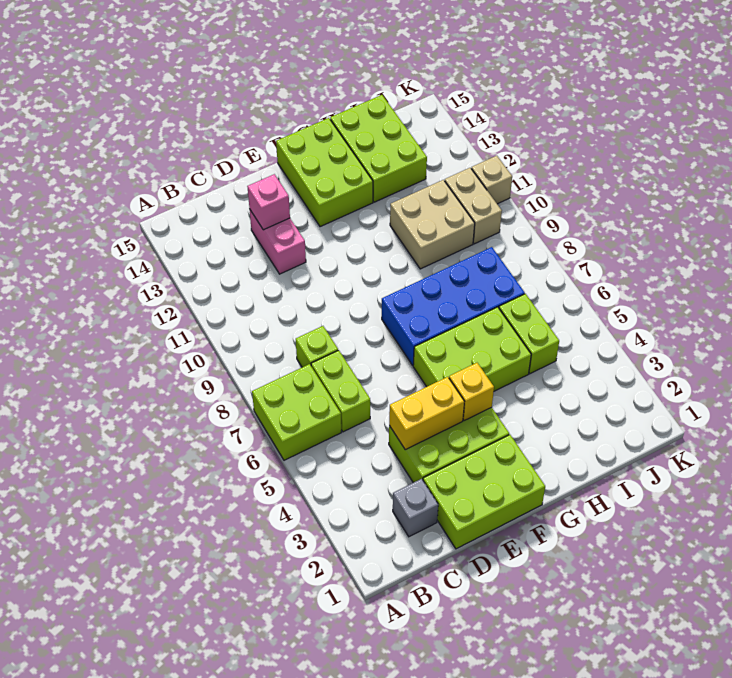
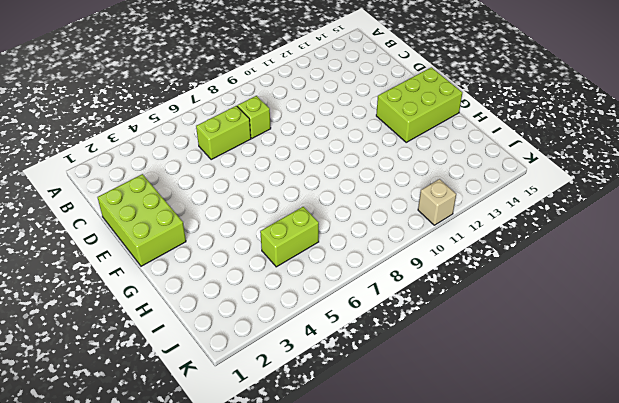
none -> lime 2x2 brick [252,364,341,460]
none -> grey 1x1 brick [393,479,438,537]
none -> lime 2x3 brick [389,407,509,483]

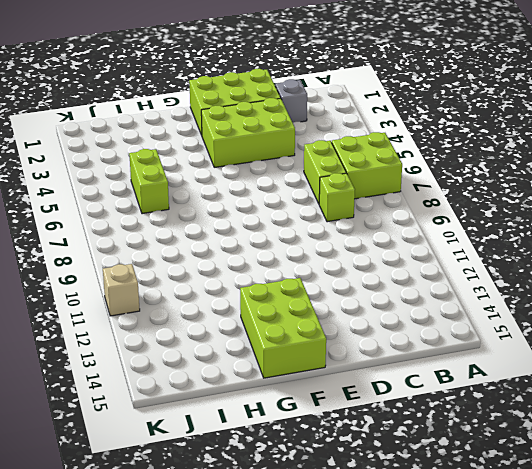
none -> pink 1x2 brick [250,210,306,274]
none -> lime 2x3 brick [413,307,531,391]
none -> blue 2x4 brick [382,247,525,365]

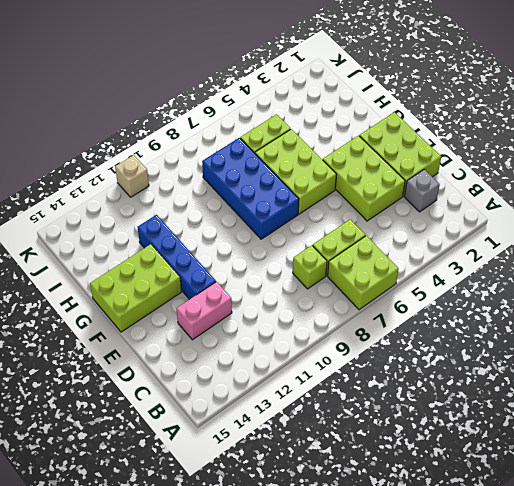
blue 1x4 brick [138,215,216,300] -> none
none -> tan 2x2 brick [390,180,475,269]
none -> lime 2x3 brick [330,95,427,202]
none -> tan 1x2 brick [445,168,502,244]

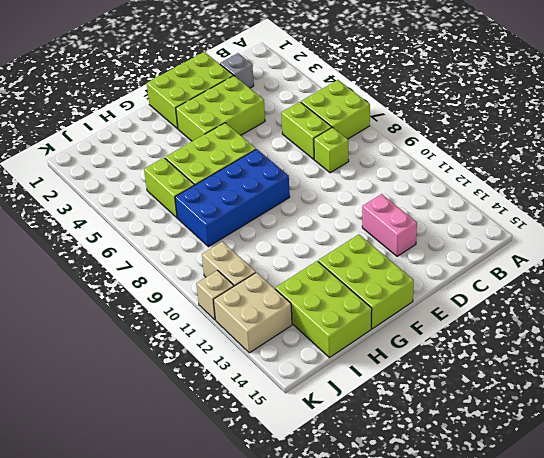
tan 2x2 brick [214,272,292,353] -> tan 2x2 brick moved to [390,180,475,269]
none -> yellow 1x2 brick [389,377,464,450]
none -> pink 1x1 brick [247,174,290,230]
none -> yellow 1x1 brick [449,363,494,421]

